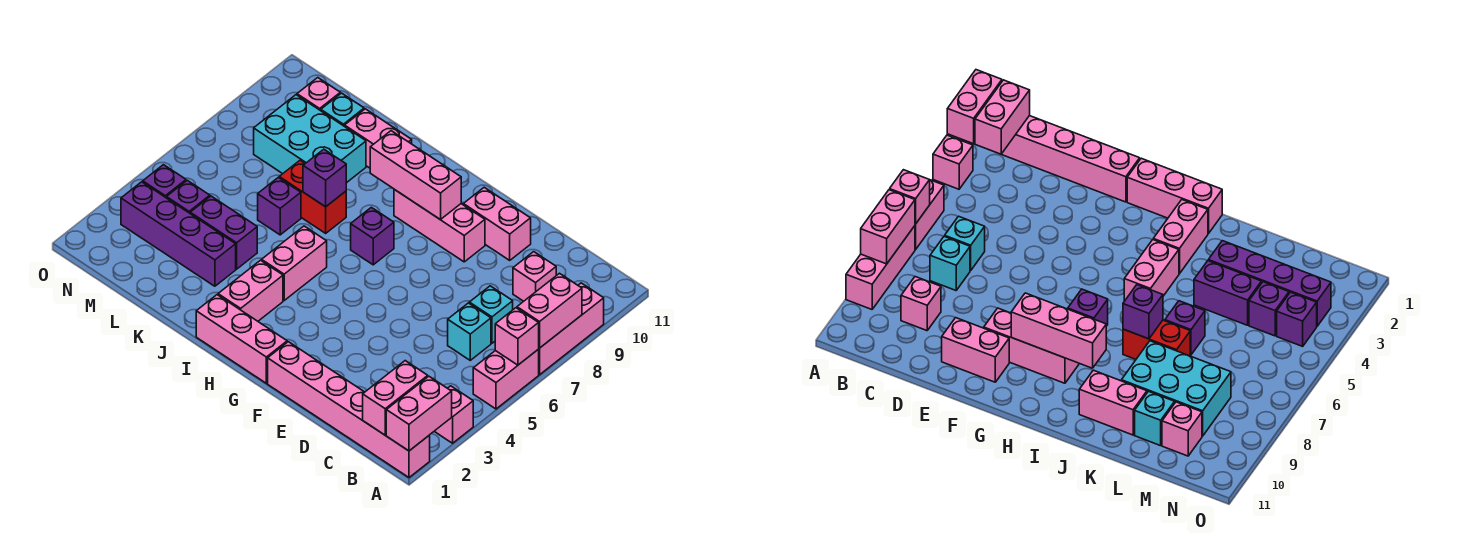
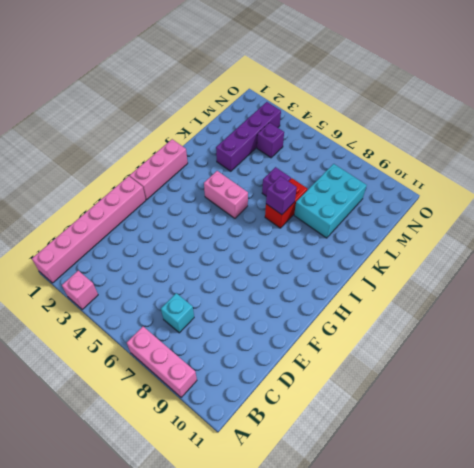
none -> pink 1x2 brick [473,350,539,409]
none -> cyan 1x1 brick [448,303,491,360]
none -> pink 1x1 brick [513,252,556,301]

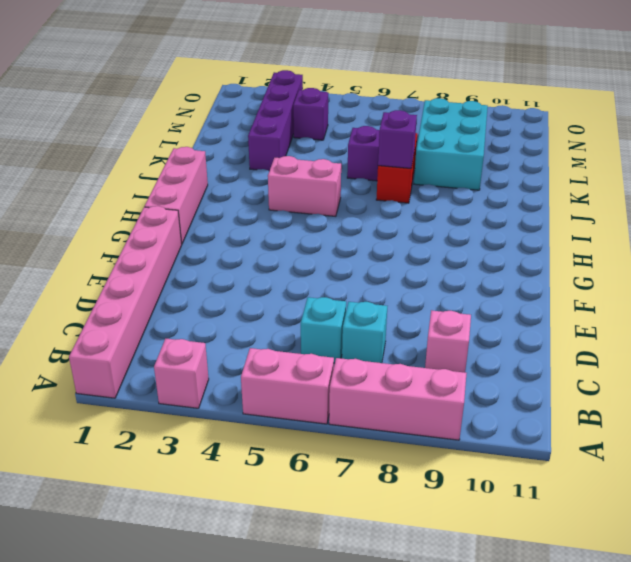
none -> pink 1x2 brick [463,187,531,260]
none -> pink 1x3 brick [394,189,485,262]
none -> purple 1x1 brick [351,207,394,265]

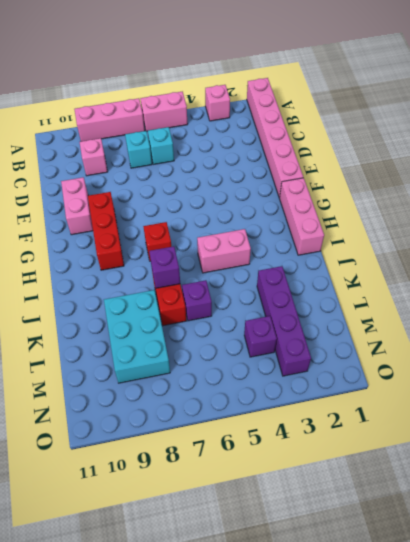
red 1x3 brick [88,192,124,270] -> pink 1x3 brick [394,189,485,262]
red 1x1 brick [143,222,171,261] -> purple 1x1 brick [351,207,394,265]
none -> pink 1x2 brick [218,260,283,321]
none -> pink 1x2 brick [345,109,412,168]
none -> purple 1x2 brick [190,196,257,269]

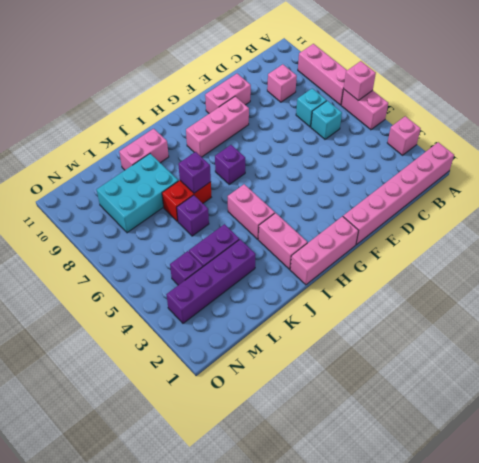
none -> cyan 1x1 brick [321,93,364,126]
none -> pink 1x1 brick [297,78,340,111]
none -> purple 1x1 brick [143,165,186,198]

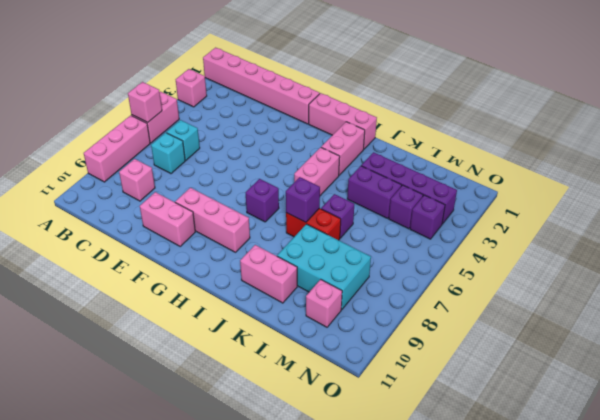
none -> cyan 1x1 brick [321,93,364,126]
none -> pink 1x2 brick [386,376,452,451]
none -> pink 1x2 brick [517,273,582,348]

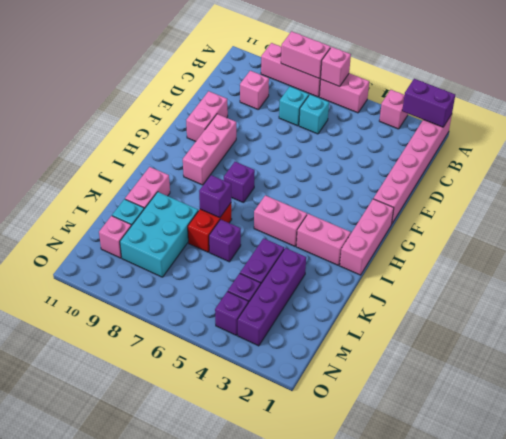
purple 1x2 brick [402,79,455,127] -> pink 1x2 brick [386,376,452,451]
none -> pink 1x2 brick [363,361,428,435]
none -> pink 1x3 brick [370,131,461,219]

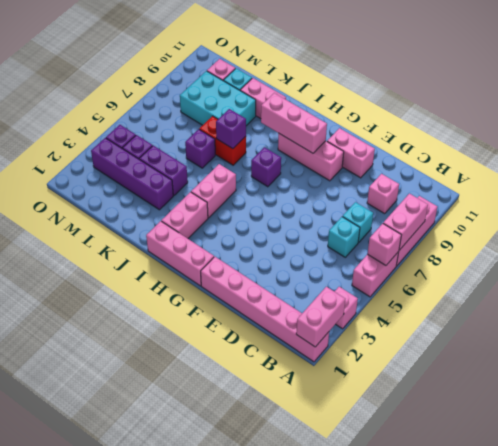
none -> pink 1x2 brick [363,361,428,435]

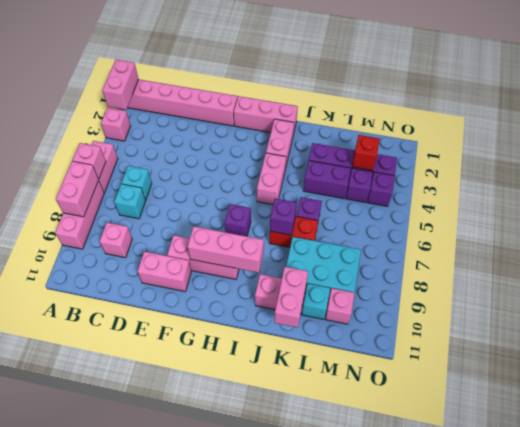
pink 1x2 brick [274,267,308,328] -> pink 1x2 brick moved to [363,361,428,435]
red 1x1 brick [352,135,380,171] -> none

